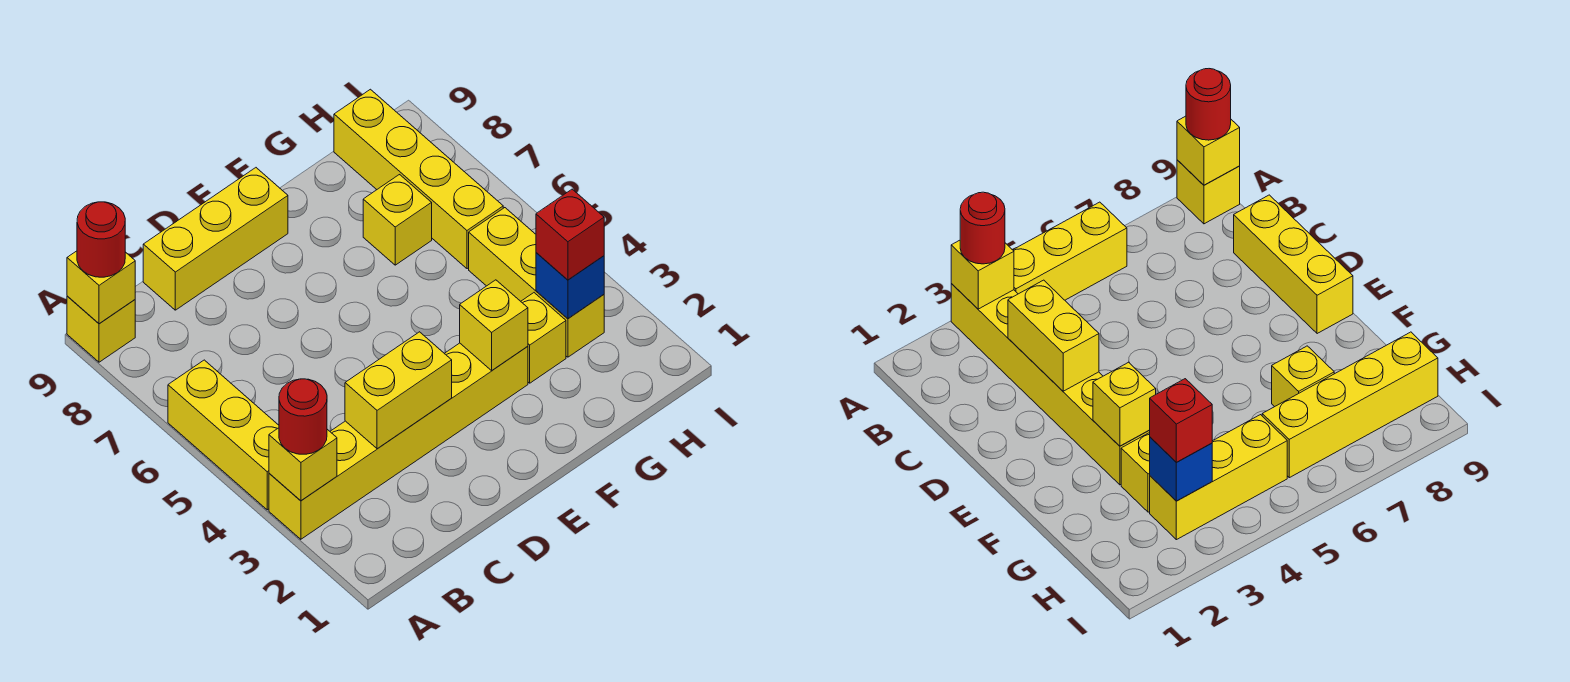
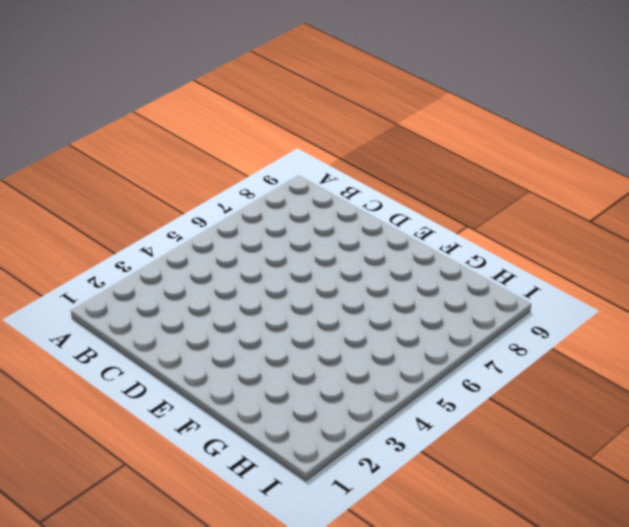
none -> yellow 1x6 brick [269,343,528,539]
none -> yellow 1x3 brick [168,360,279,510]
none -> yellow 1x1 brick [67,296,135,362]

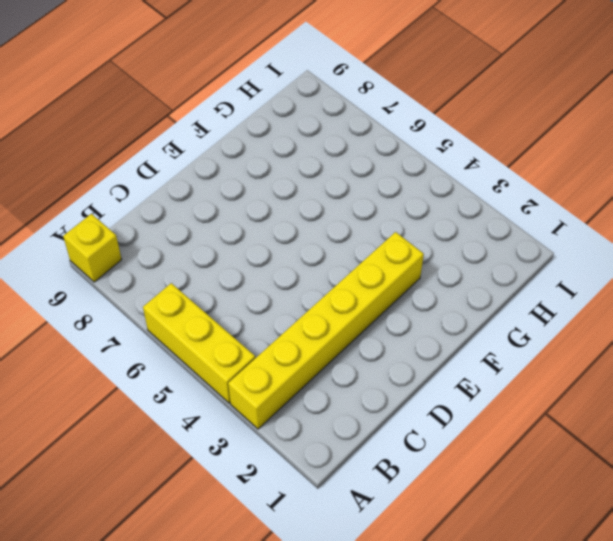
none -> yellow 1x3 brick [143,168,288,310]
none -> yellow 1x1 brick [521,293,566,383]
none -> yellow 1x1 brick [363,175,432,265]

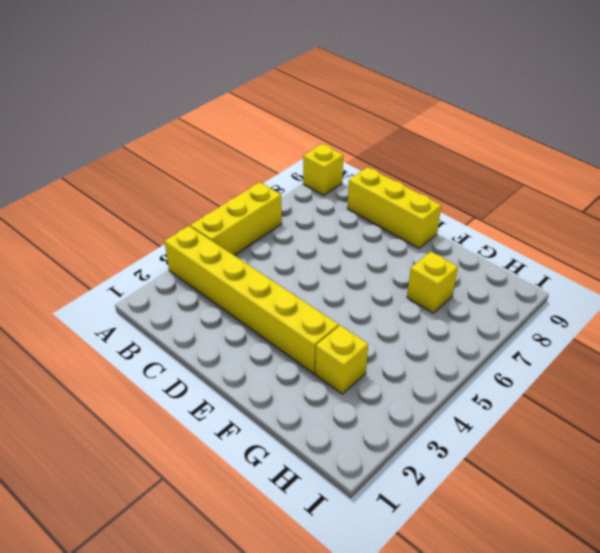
none -> yellow 1x3 brick [469,208,604,357]
none -> yellow 1x4 brick [334,89,503,269]
none -> yellow 1x1 brick [269,428,337,501]

